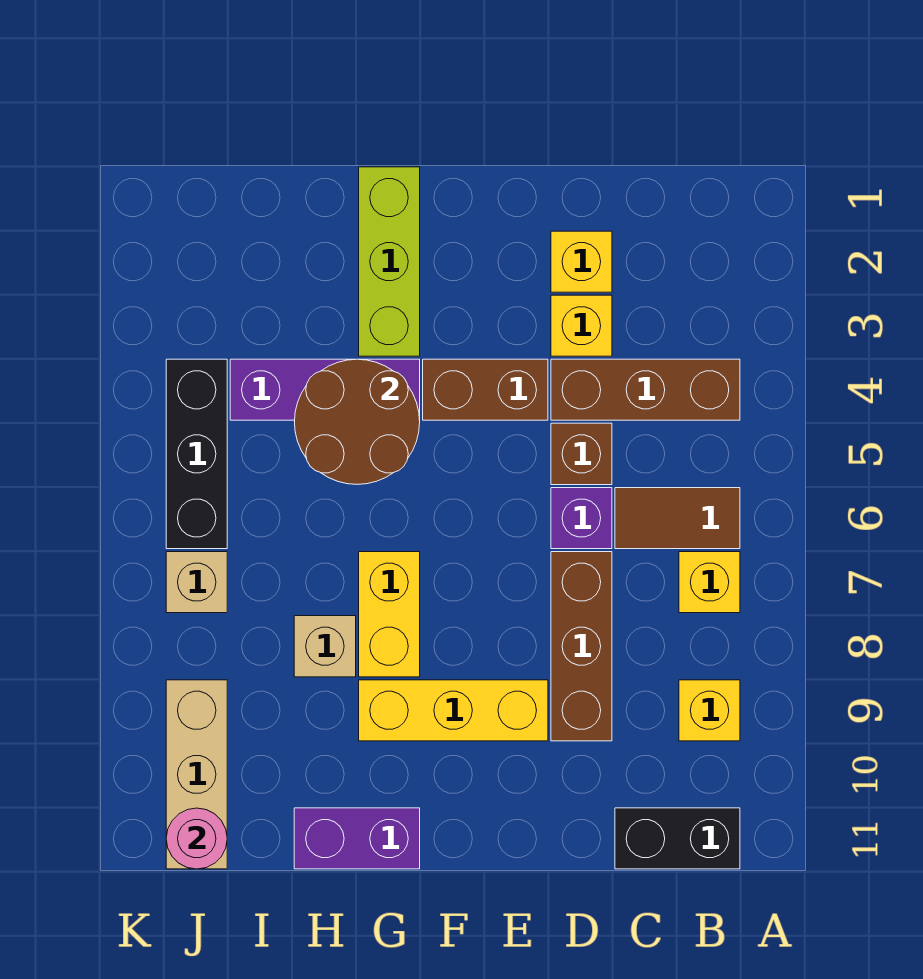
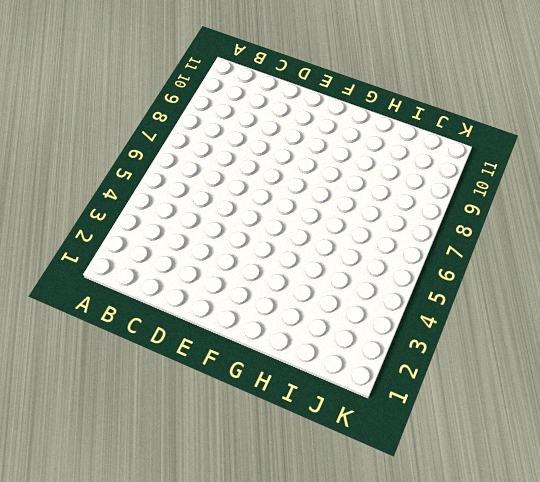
none -> brown 1x3 brick [551,359,740,420]
none -> brown 1x2 tile [615,488,740,549]
none -> yellow 1x1 brick [679,552,740,613]

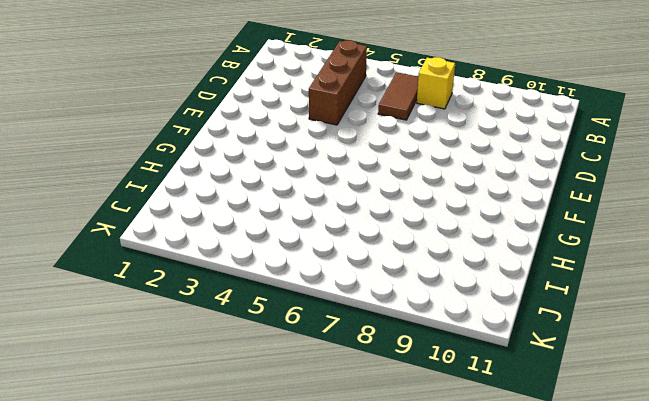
none -> yellow 1x1 brick [679,680,740,741]
none -> black 1x2 brick [615,808,740,869]
none -> yellow 1x1 brick [551,231,612,292]

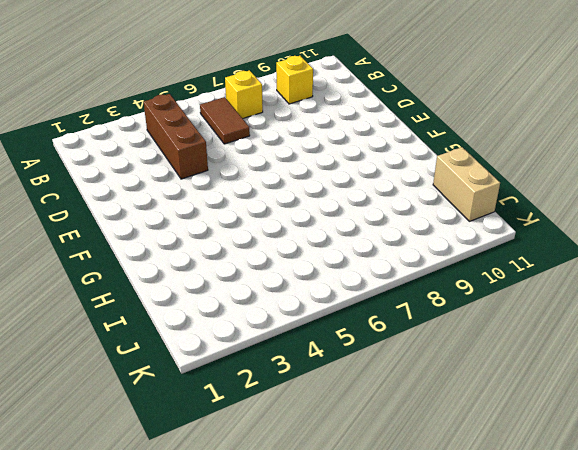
tan 1x2 brick [433,147,500,221] -> tan 1x3 brick [166,680,227,869]
none -> black 1x2 brick [615,808,740,869]
none -> yellow 1x1 brick [551,231,612,292]
none -> yellow 1x1 brick [551,295,612,356]

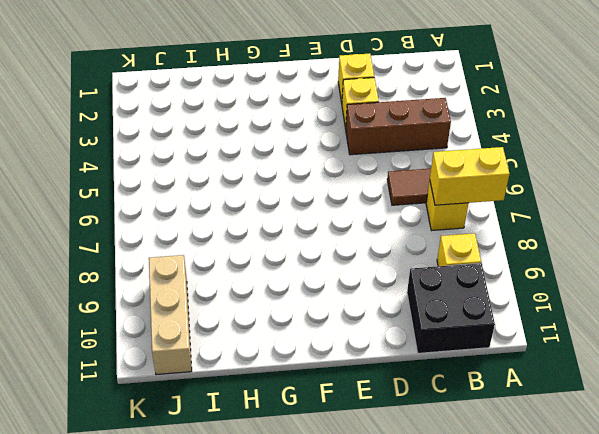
yellow 1x2 brick [430,147,509,205] -> yellow 1x2 brick turned to [359,552,420,677]
black 2x2 brick [407,263,495,353] -> black 1x2 brick [615,808,740,869]
none -> brown 1x1 brick [551,423,612,485]
none -> purple 1x1 brick [551,488,612,549]
none -> brown 1x3 brick [551,552,612,741]

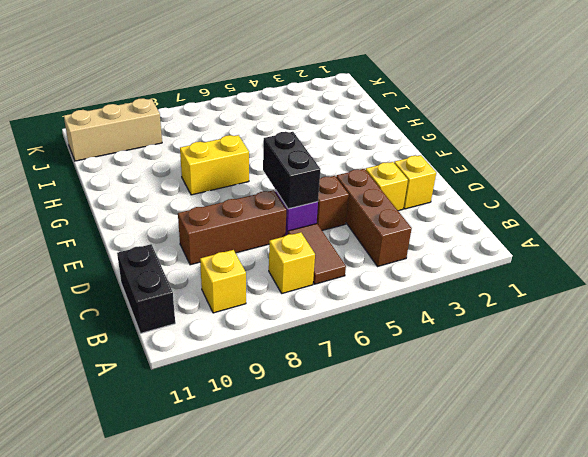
black 1x2 brick [263,132,321,209] -> none
none -> brown 1x2 brick [423,359,548,420]
none -> yellow 1x3 brick [359,680,548,741]
none -> lime 1x3 brick [359,167,420,356]

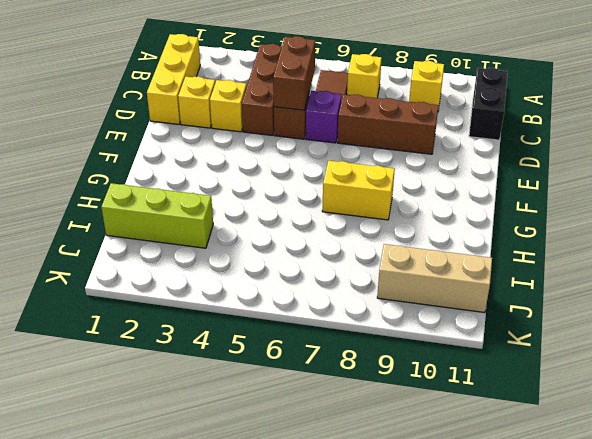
yellow 1x3 brick [147,34,200,124] -> yellow 1x3 brick moved to [359,680,548,741]
brown 1x2 brick [273,36,315,110] -> brown 1x2 brick moved to [423,359,548,420]
lime 1x3 brick [101,183,213,248] -> lime 1x3 brick moved to [359,167,420,356]
none -> purple 1x3 brick [230,359,420,420]
none -> purple 1x2 brick [294,808,420,869]
none -> tan 1x1 brick [294,616,356,677]

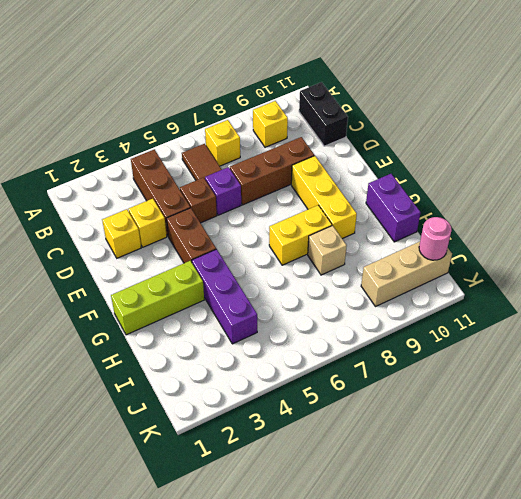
none -> black 1x3 brick [166,359,227,549]
none -> tan 1x1 brick [166,552,227,613]
none -> brown 2x2 round brick [295,359,420,484]

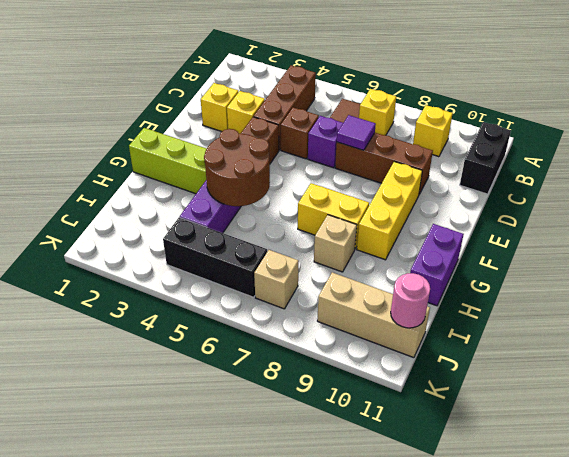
purple 1x1 tile [337,115,376,150] -> none

